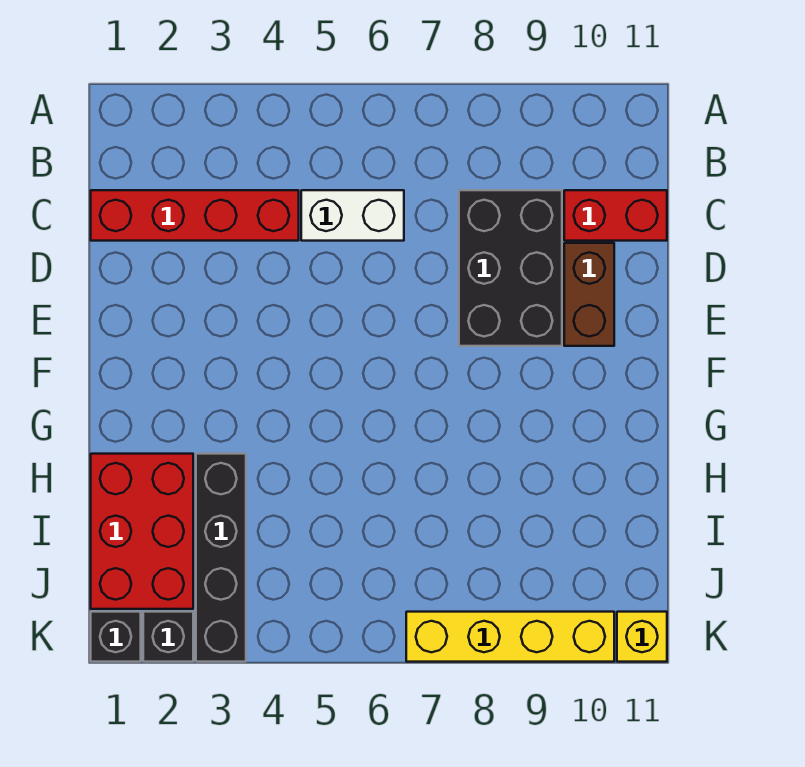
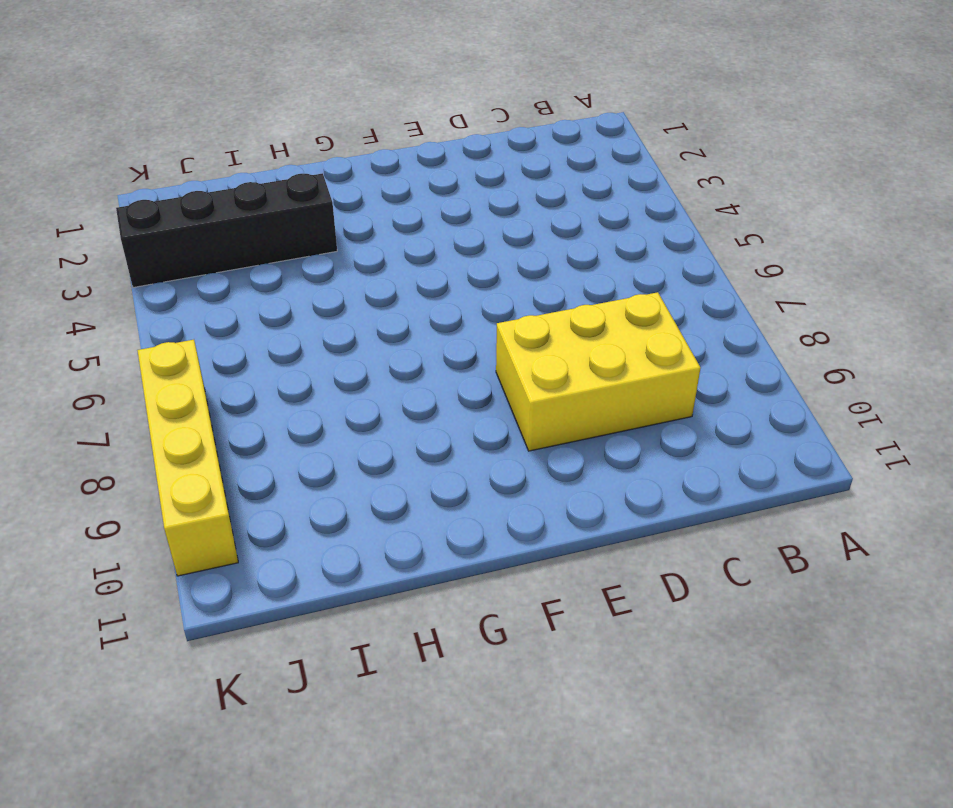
yellow 2x3 brick [496,292,701,451] -> black 2x3 brick [459,190,562,346]
none -> red 1x4 brick [91,190,299,241]
none -> white 1x2 brick [301,190,404,241]

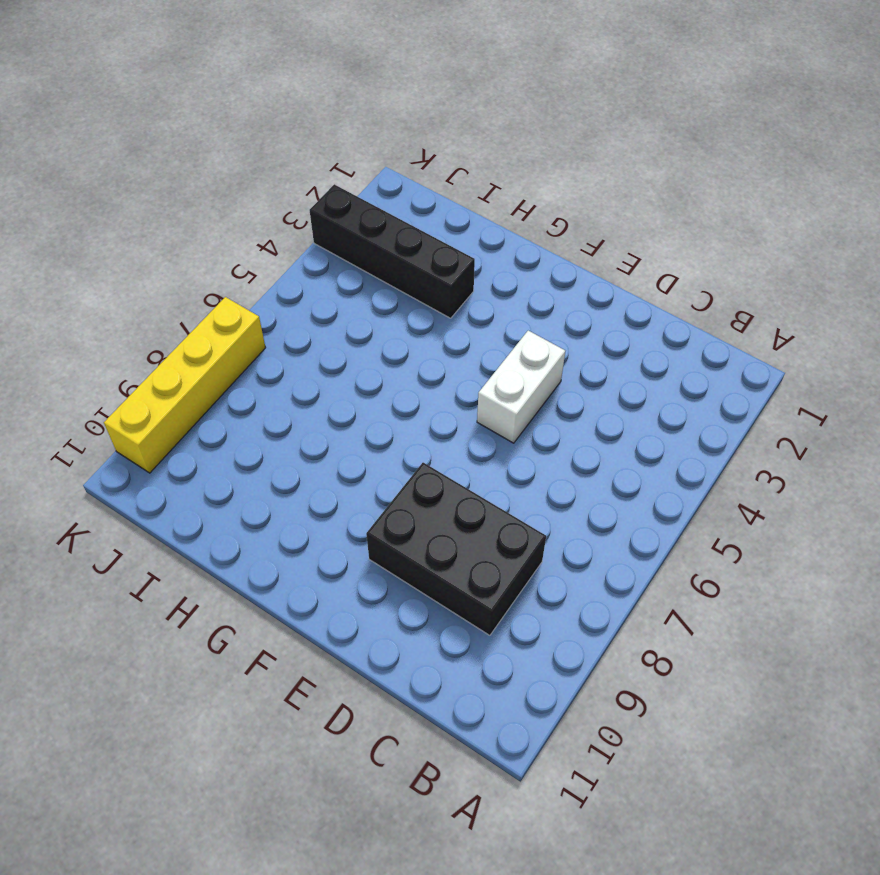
white 1x2 brick [477,331,565,443] -> white 1x2 brick moved to [301,190,404,241]
none -> red 1x4 brick [91,190,299,241]
none -> red 1x2 brick [564,190,667,241]

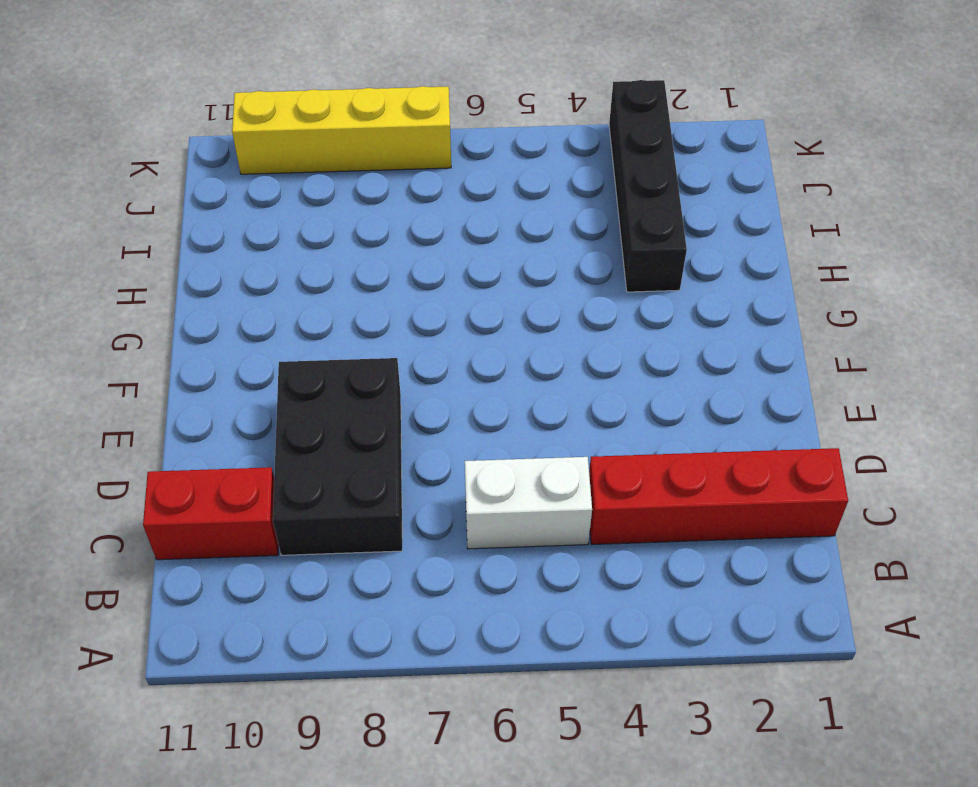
none -> brown 1x2 brick [564,243,614,346]
none -> red 2x3 brick [91,454,193,609]

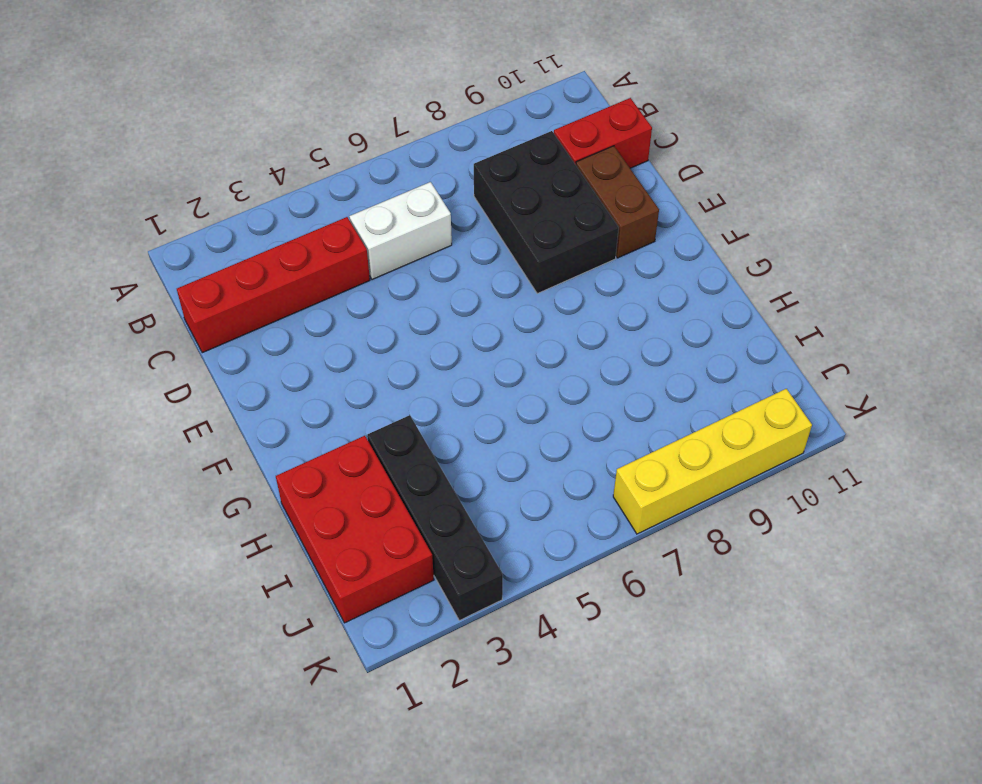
none -> black 1x1 brick [91,612,141,662]
none -> black 1x1 brick [143,612,193,662]

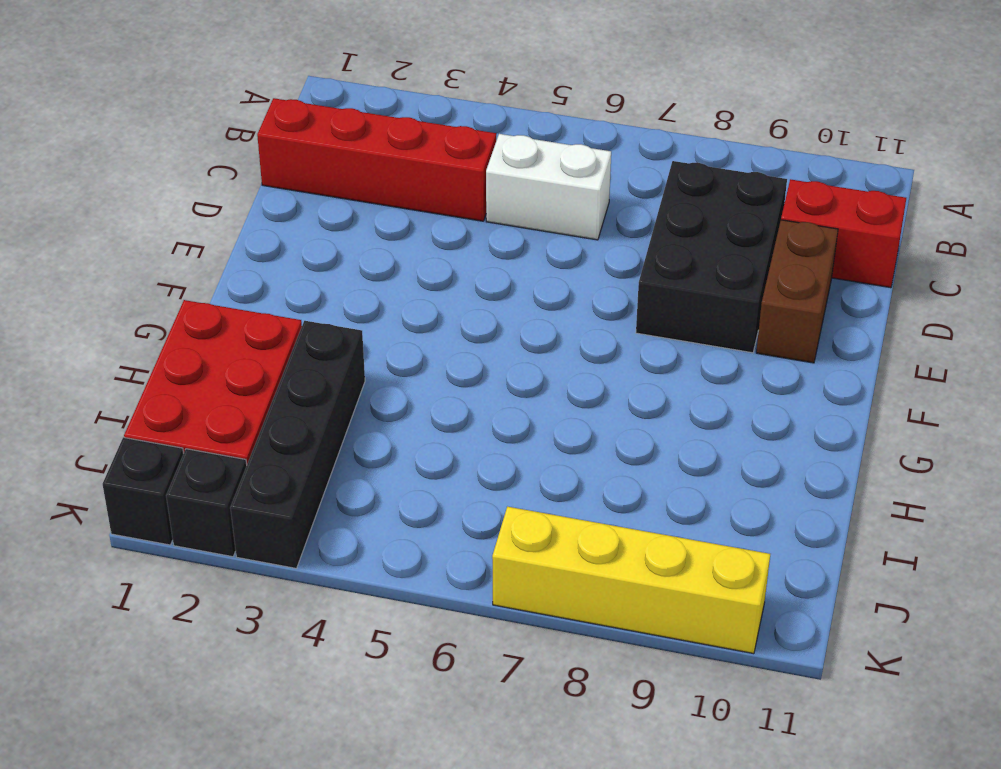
none -> yellow 1x1 brick [617,612,667,662]

